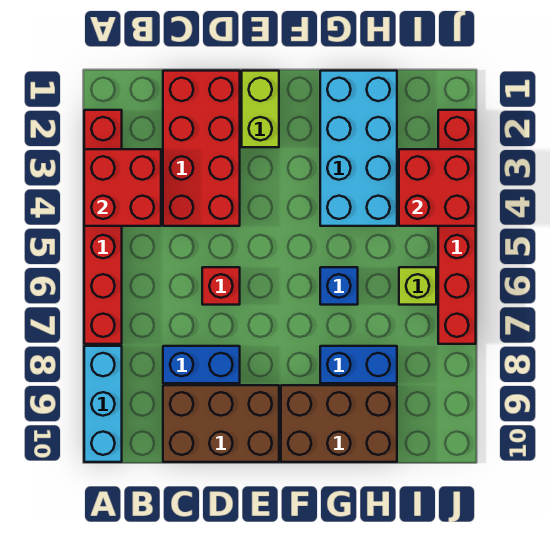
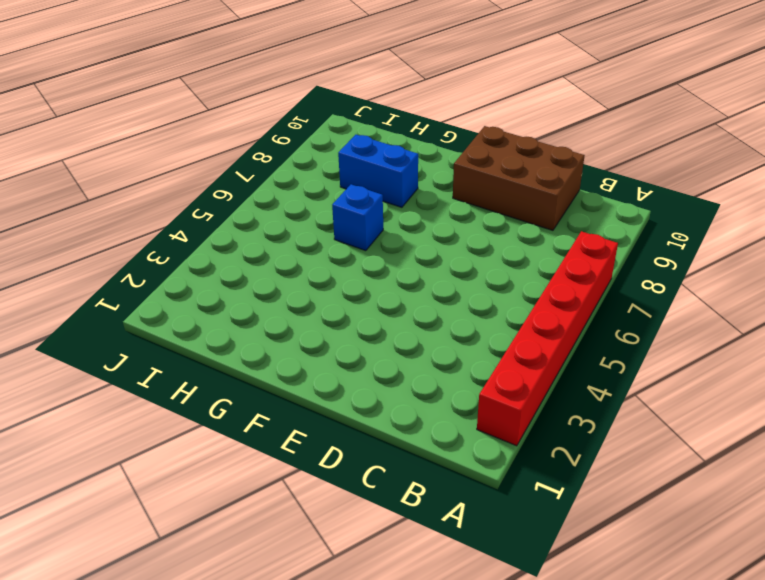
none -> cyan 1x3 brick [84,346,122,462]
none -> red 2x4 brick [163,71,240,226]
none -> blue 1x2 brick [163,346,240,383]

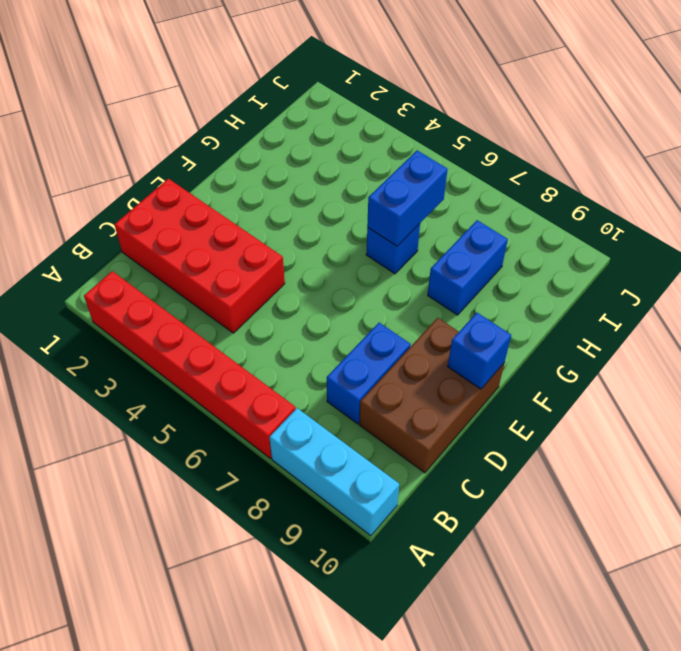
blue 1x1 brick [448,313,511,389] -> none
blue 1x2 brick [367,150,448,246] -> none
none -> red 1x1 brick [202,267,240,305]
none -> lime 1x2 brick [242,71,279,147]
none -> brown 2x3 brick [281,385,397,462]

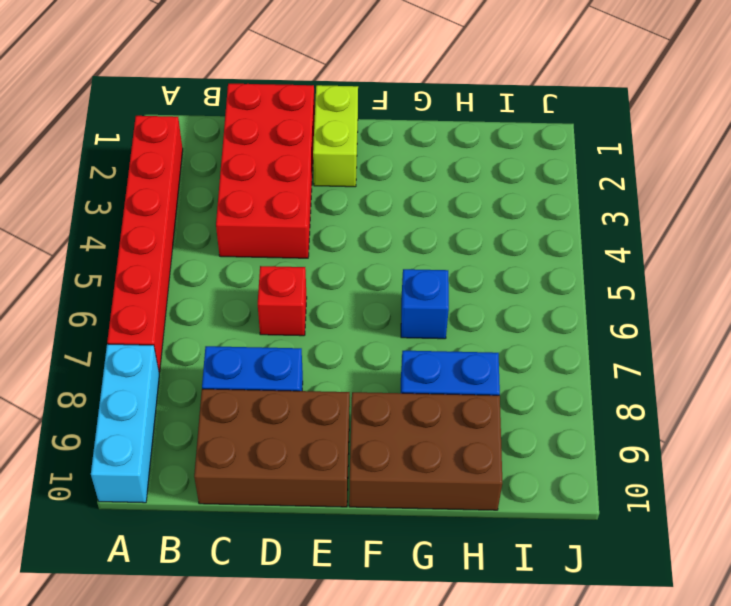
none -> cyan 2x4 brick [320,71,397,226]
none -> lime 1x1 brick [399,267,436,305]
none -> red 1x6 brick [438,110,476,344]

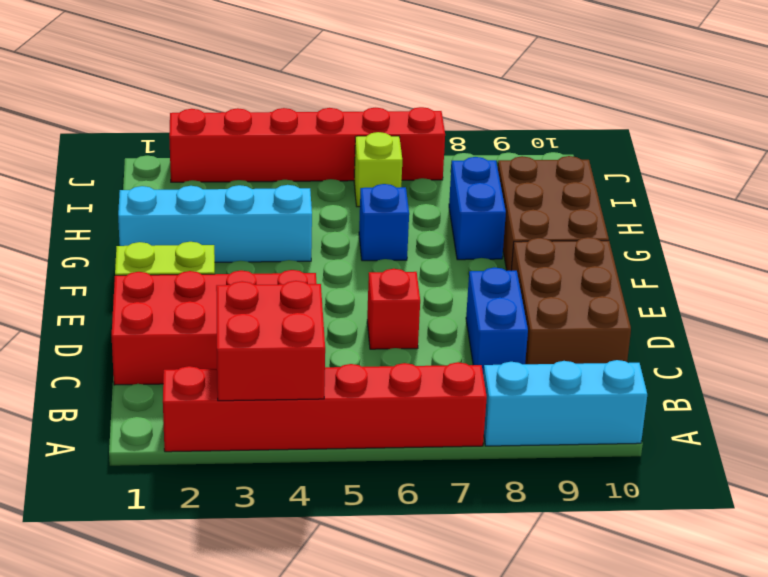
cyan 1x4 brick [118,185,312,262] -> cyan 2x4 brick [320,71,397,226]
none -> red 2x2 brick [399,149,476,226]

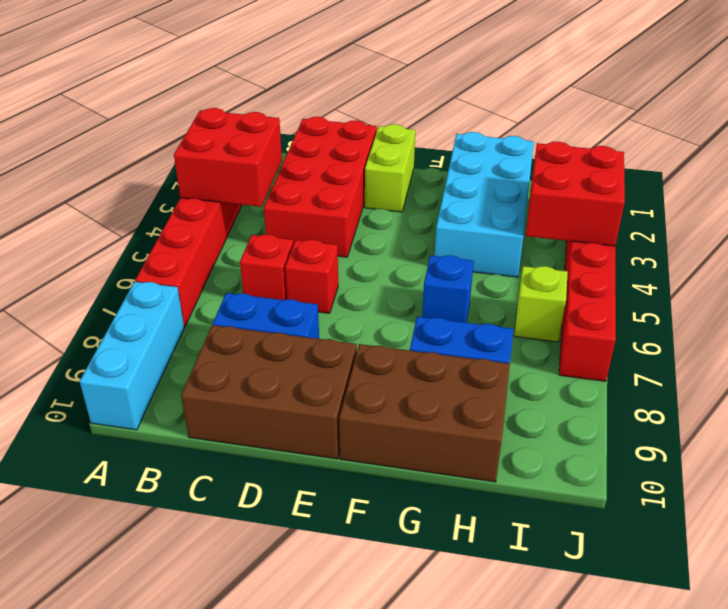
red 1x1 brick [240,234,293,300] -> none

